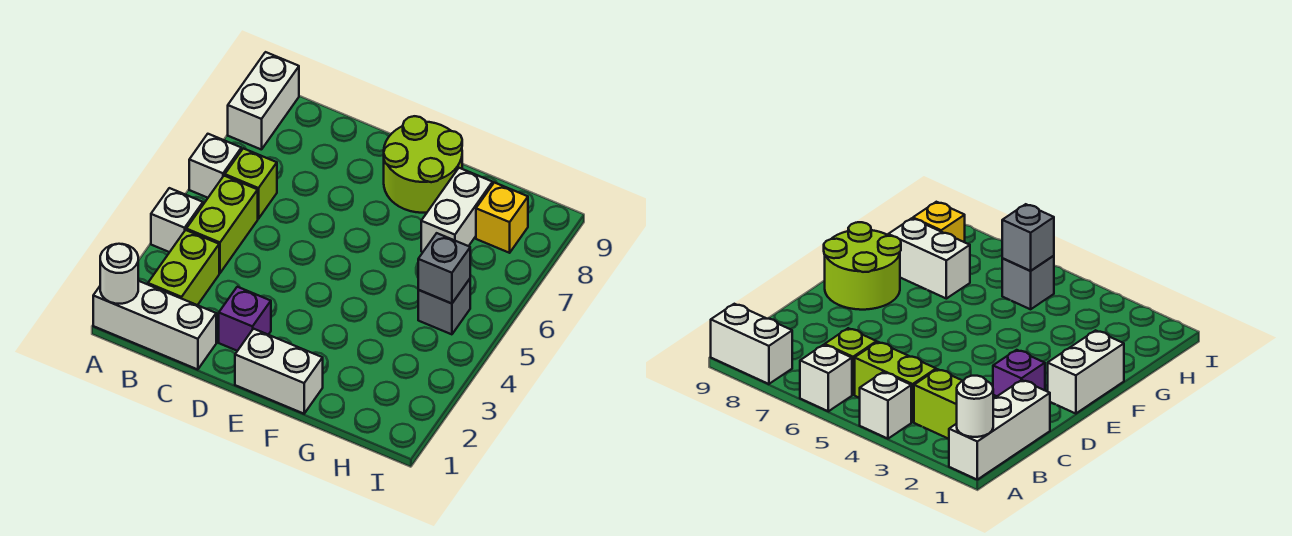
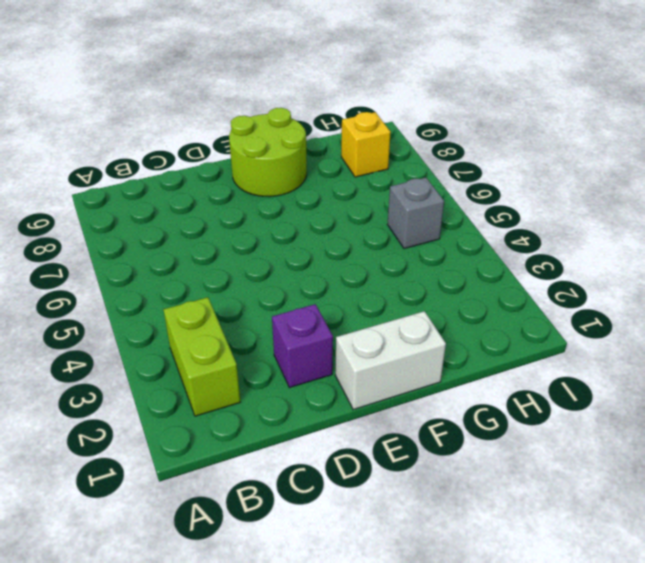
none -> white 1x3 brick [93,281,216,370]
none -> white 1x1 brick [151,188,203,252]
none -> white 1x1 brick [189,134,241,198]

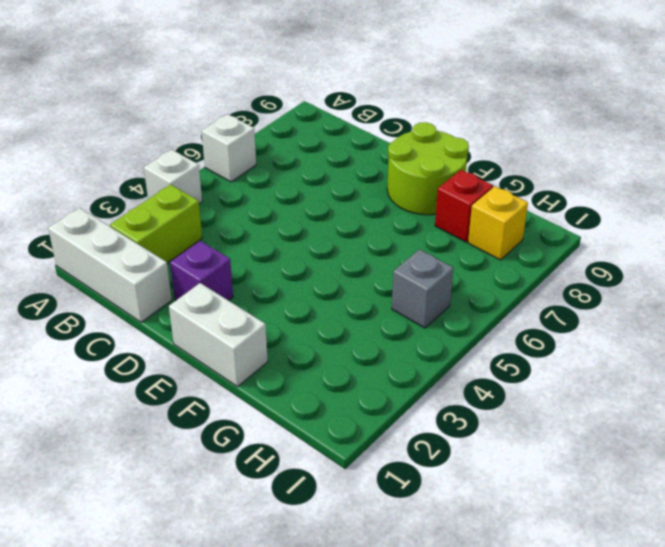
red 1x1 brick [435,170,493,242] -> white 1x2 brick [421,168,493,252]
none -> white 1x2 brick [228,52,299,150]
none -> lime 1x2 brick [186,176,258,273]
none -> lime 1x1 brick [225,148,277,219]

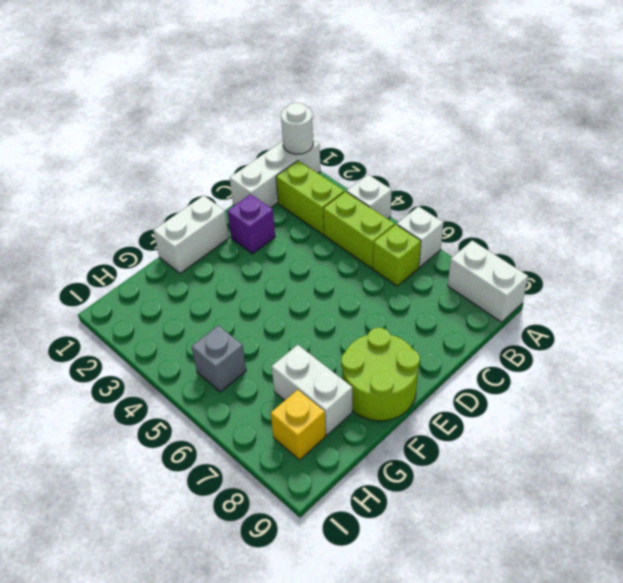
none -> grey 1x1 brick [418,233,470,304]

